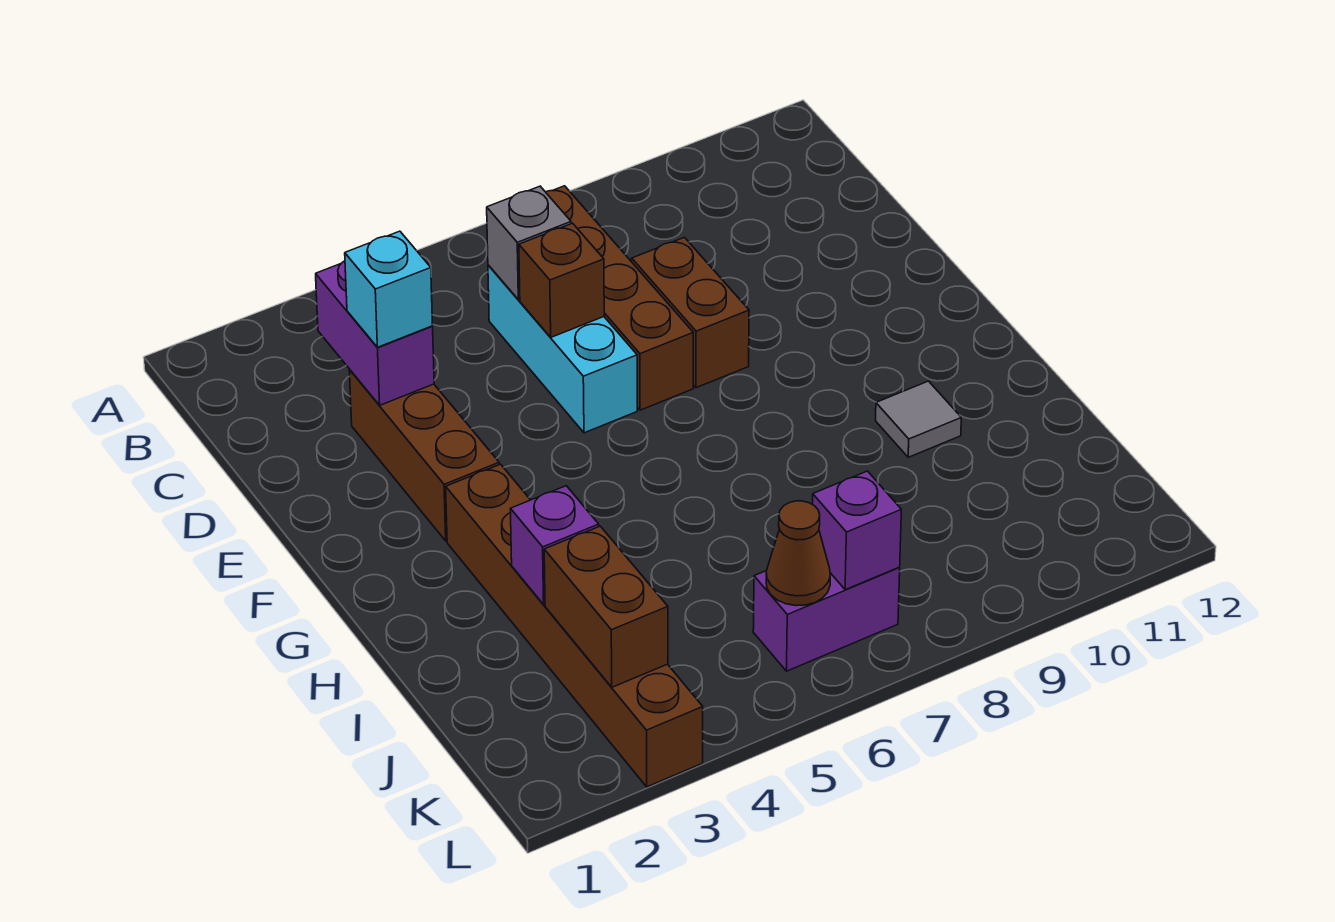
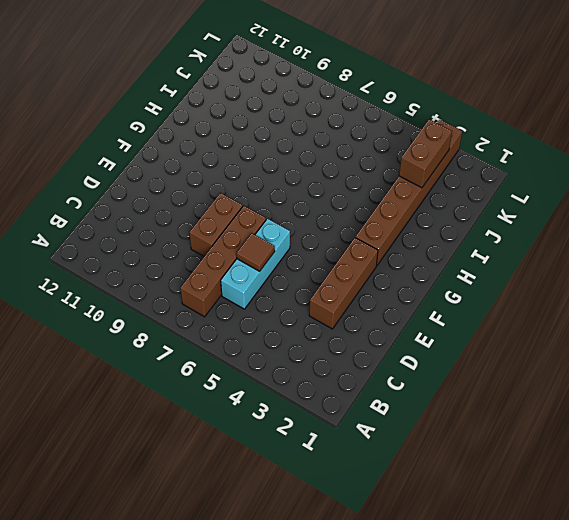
brown 1x1 tile [236,233,275,271] -> brown 1x1 brick [519,223,604,337]
none -> grey 1x1 tile [876,381,961,457]
none -> purple 1x2 brick [753,568,900,671]
none -> purple 1x2 brick [316,261,434,405]

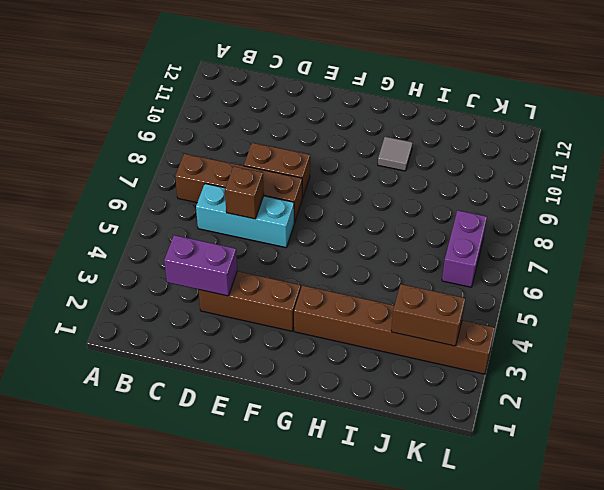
none -> grey 1x1 brick [487,186,571,300]
none -> purple 1x1 brick [510,486,599,605]
none -> brown 1x1 cone [766,501,830,606]

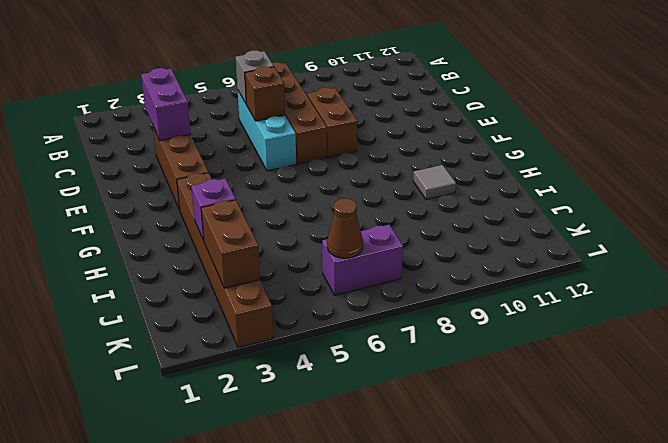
none -> purple 1x1 brick [813,471,901,590]
none -> cyan 1x1 brick [345,231,433,347]

